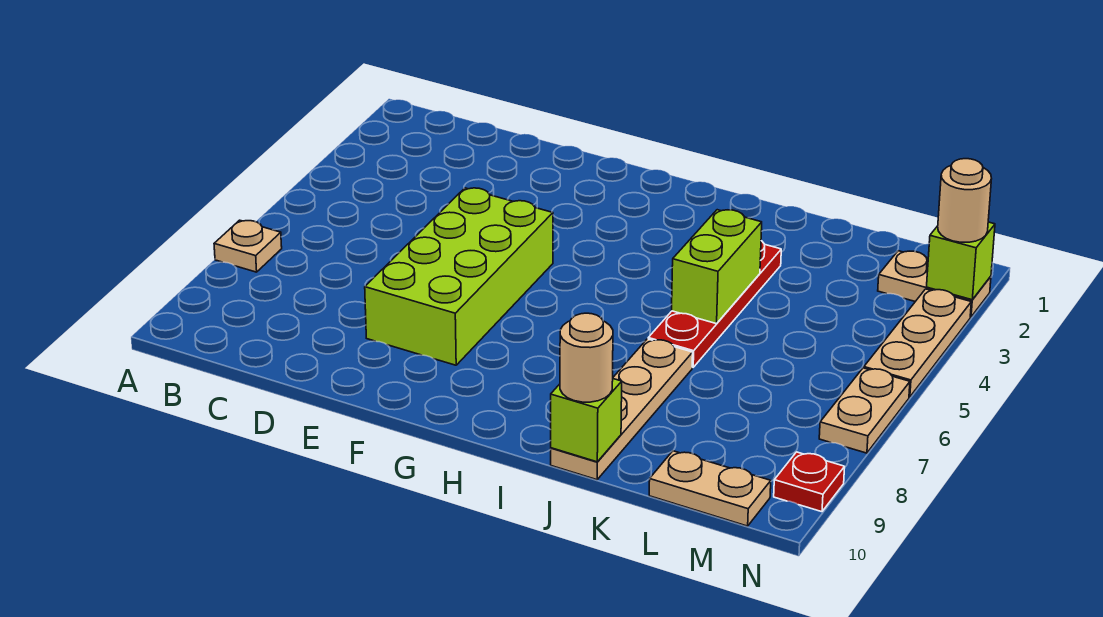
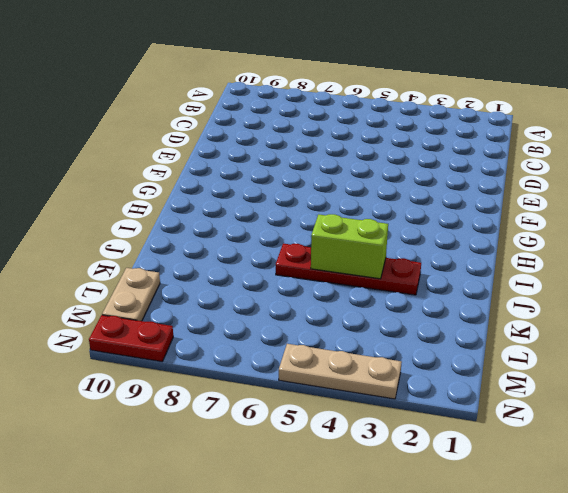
red 1x2 plate [89,315,173,362] -> red 1x1 plate [774,452,845,512]
none -> tan 1x1 plate [214,220,282,272]
none -> lime 2x4 brick [365,188,553,365]
none -> tan 1x4 plate [551,339,693,480]

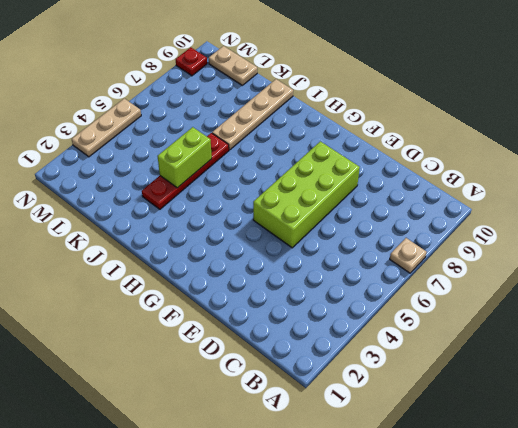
none -> tan 1x2 plate [878,251,991,317]
none -> tan 1x2 plate [819,368,910,453]
none -> lime 1x1 brick [551,379,622,462]

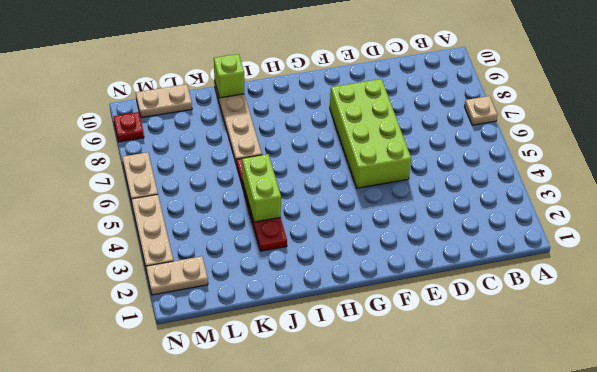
none -> lime 1x1 brick [927,222,995,300]
none -> tan 1x1 round brick [560,313,613,402]
none -> tan 1x1 round brick [938,159,992,242]

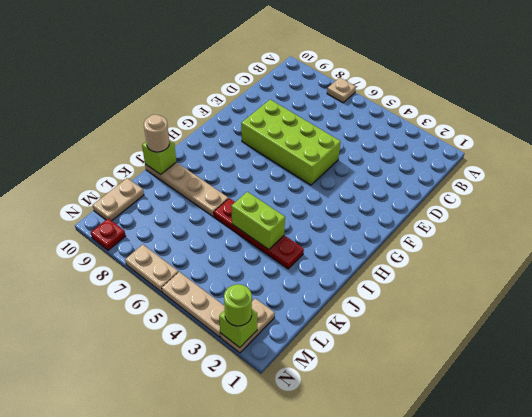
lime 1x1 round brick [224,284,252,326] -> tan 1x1 round brick [938,159,992,242]

